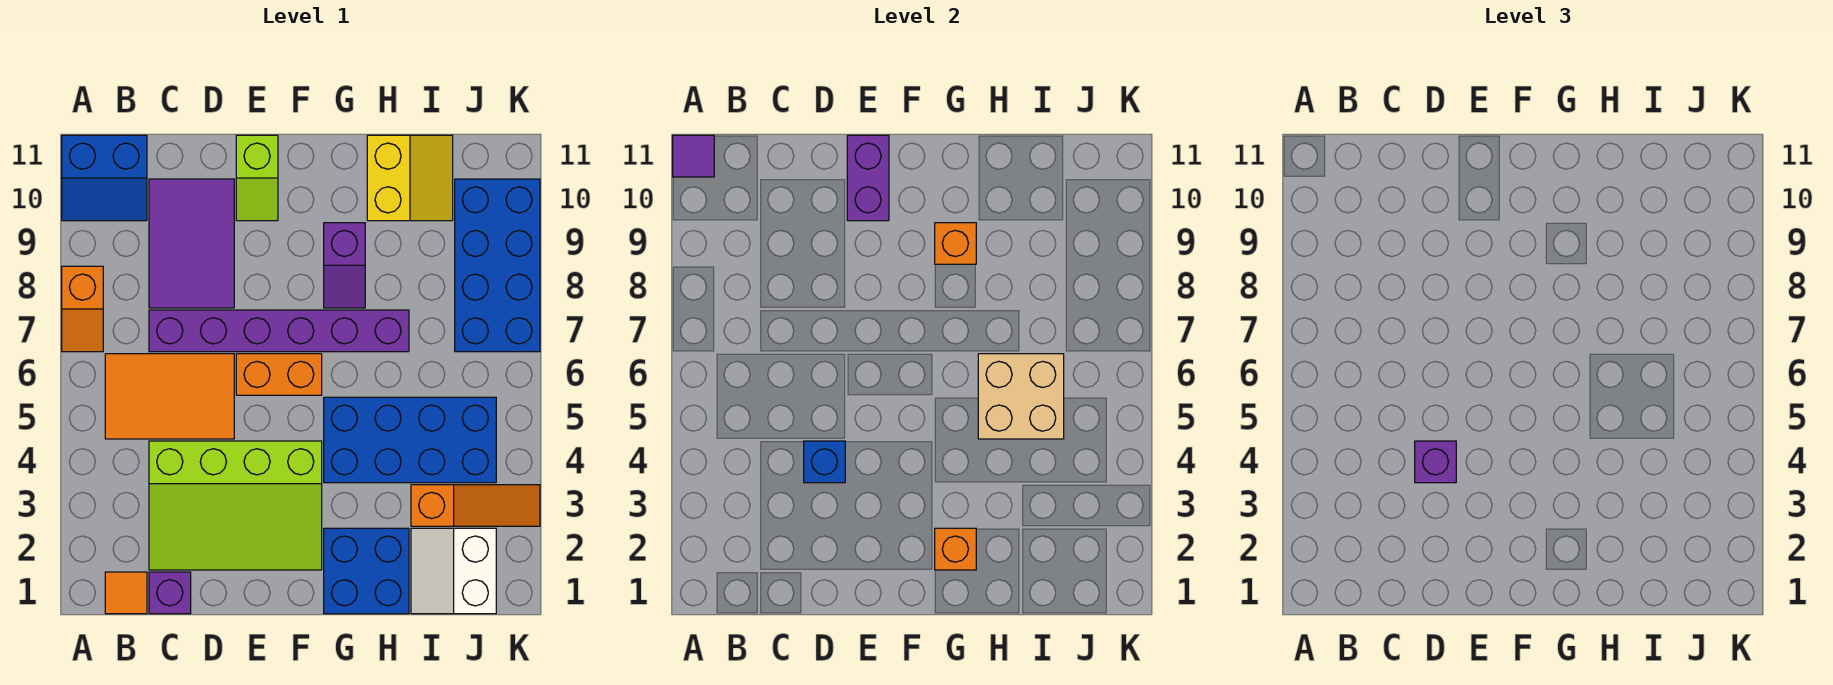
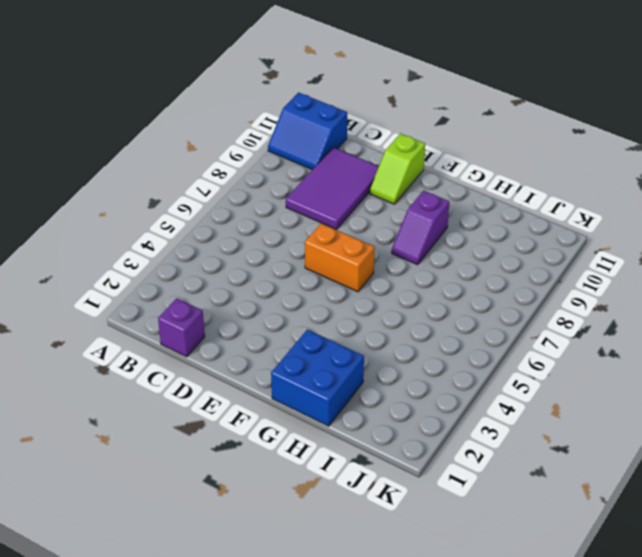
none -> orange 1x2 slope [62,266,103,352]
none -> orange 1x1 tile [105,572,147,614]
none -> orange 2x3 tile [105,354,234,439]

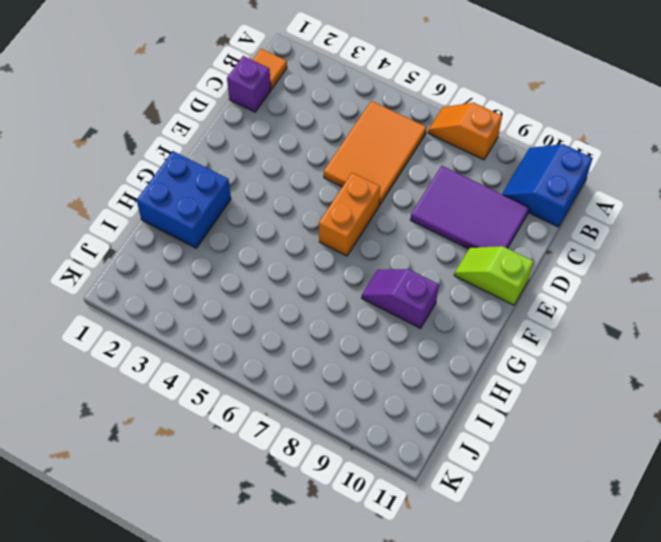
none -> lime 3x4 slope [149,441,322,570]
none -> purple 1x6 brick [149,310,409,352]
none -> blue 2x4 brick [324,397,496,483]

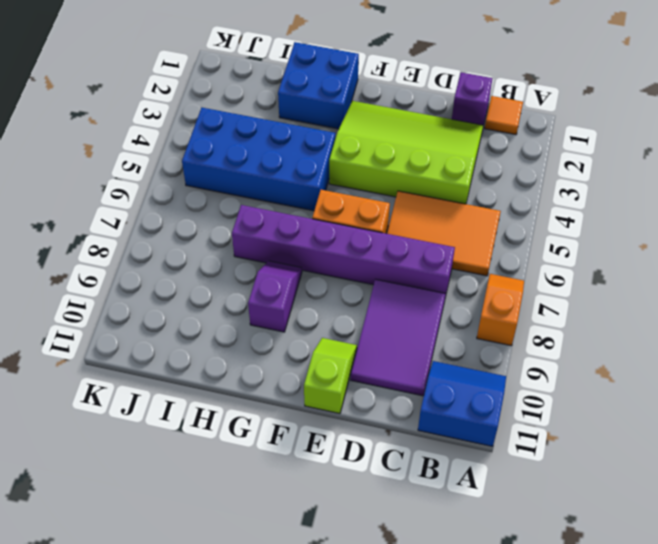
none -> yellow 2x2 slope [367,135,453,221]
none -> white 2x2 slope [411,528,496,614]
none -> orange 1x3 slope [411,485,540,526]

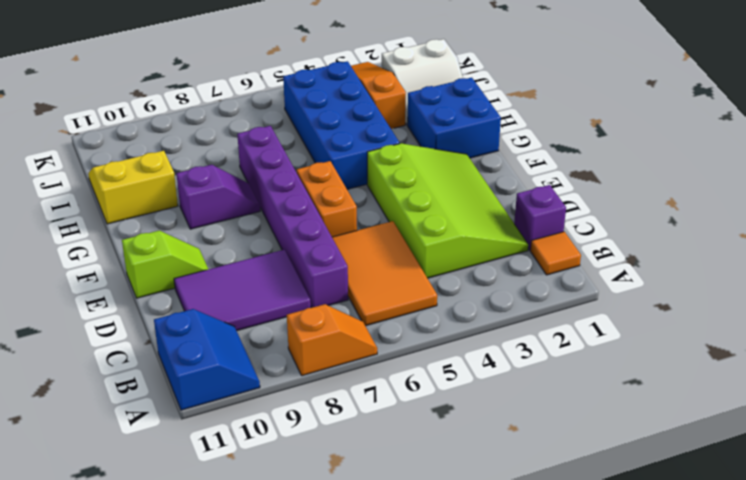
none -> blue 2x4 brick [455,179,540,352]
none -> purple 1x1 tile [673,135,714,177]
none -> blue 1x1 brick [804,441,845,483]

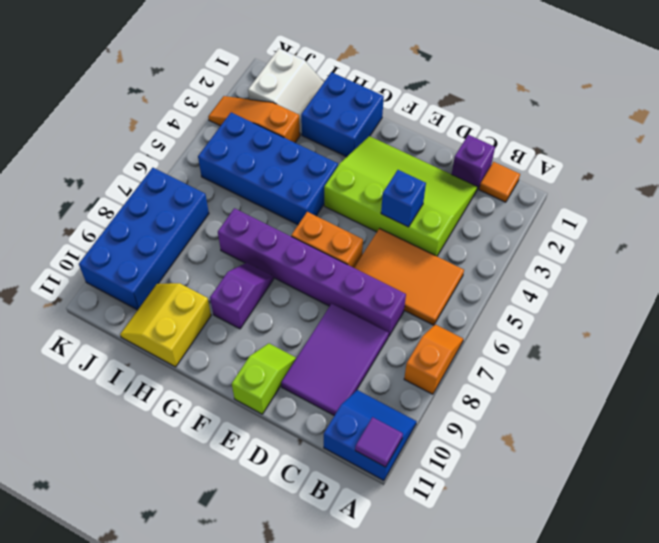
none -> purple 1x2 brick [847,135,889,221]
none -> orange 1x1 brick [935,528,976,570]
none -> orange 1x1 brick [935,223,976,264]

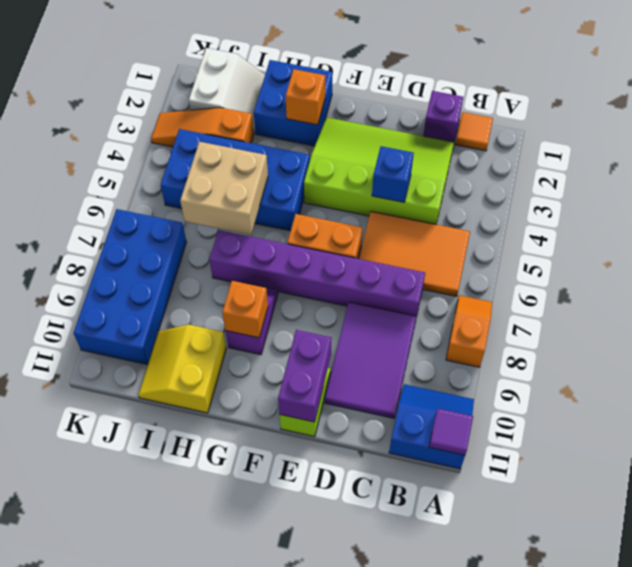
none -> purple 1x1 brick [1415,441,1456,483]

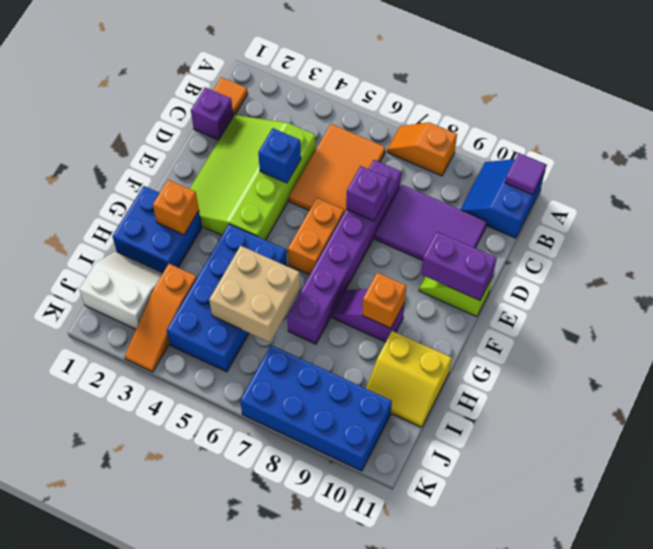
purple 1x1 brick [346,166,389,221] -> purple 1x1 brick moved to [1415,441,1456,483]

